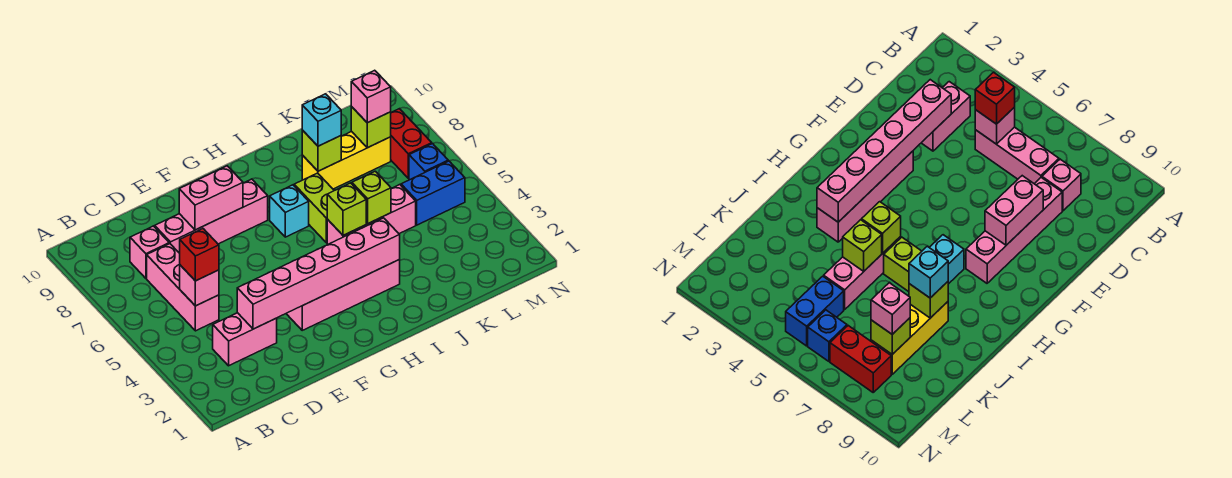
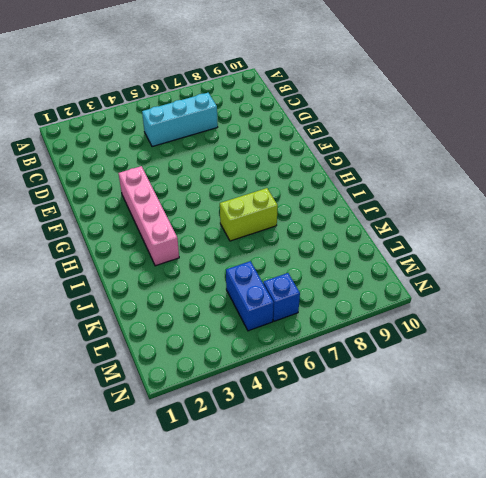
cyan 1x3 brick [142,93,218,147] -> pink 1x3 brick [147,244,219,331]
none -> pink 1x2 brick [213,313,277,366]
none -> pink 1x1 brick [130,226,169,278]
none -> pink 1x4 brick [155,179,268,253]

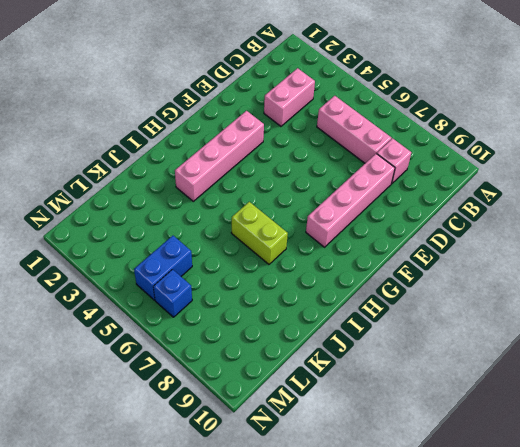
none -> cyan 1x1 brick [270,185,309,237]
none -> pink 1x3 brick [327,185,416,244]
none -> yellow 1x3 brick [302,131,391,189]

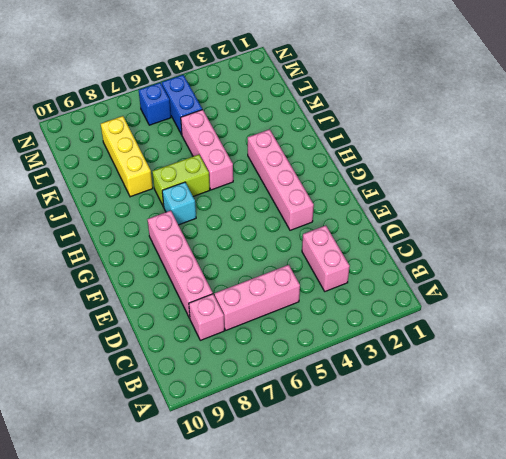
none -> red 1x2 brick [391,109,432,178]
none -> pink 1x1 brick [180,265,219,306]
none -> pink 1x6 brick [237,218,400,329]

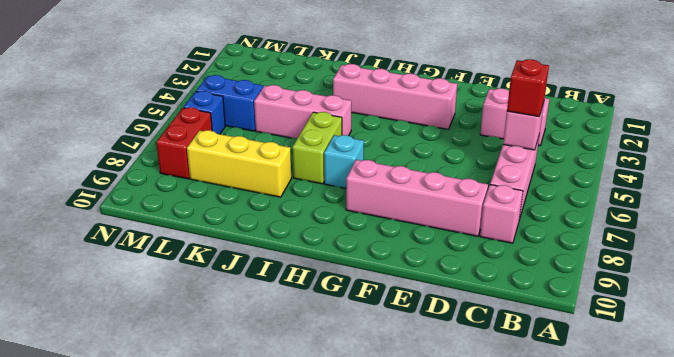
none -> pink 1x6 brick [237,218,400,329]
none -> pink 1x2 brick [179,166,243,230]
none -> lime 1x1 brick [327,183,366,235]

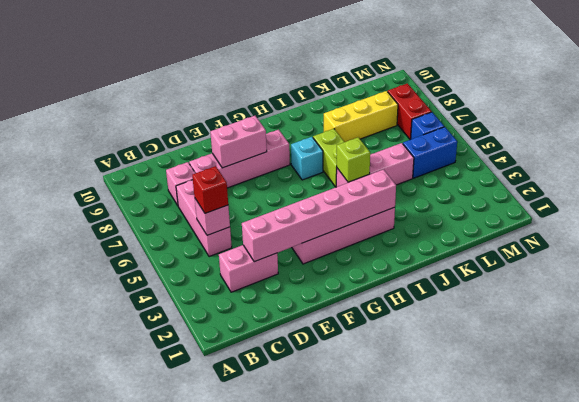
none -> lime 1x1 brick [352,171,391,223]
none -> lime 1x1 brick [302,130,341,171]
none -> lime 1x1 brick [351,107,391,148]

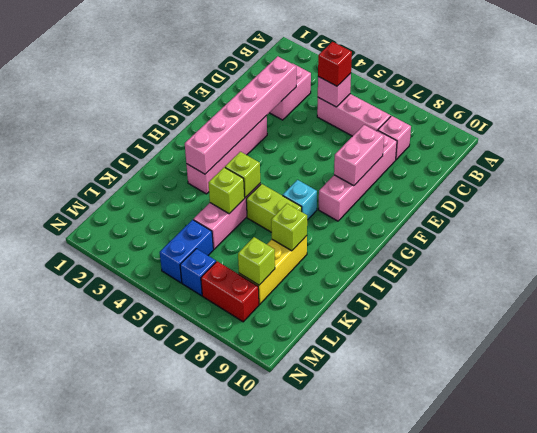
none -> cyan 1x1 brick [302,94,341,146]
none -> pink 1x1 brick [351,70,391,123]

